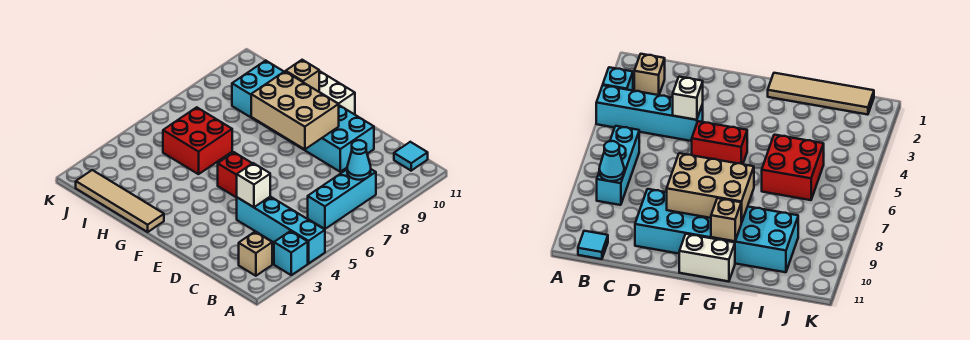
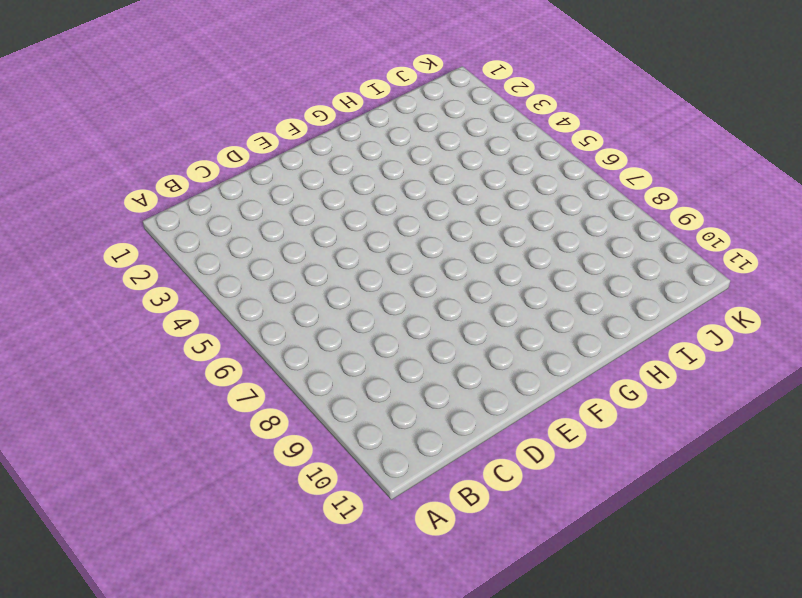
none -> cyan 1x1 brick [274,231,308,275]
none -> cyan 1x4 brick [237,197,325,264]
none -> tan 1x1 brick [239,232,272,276]

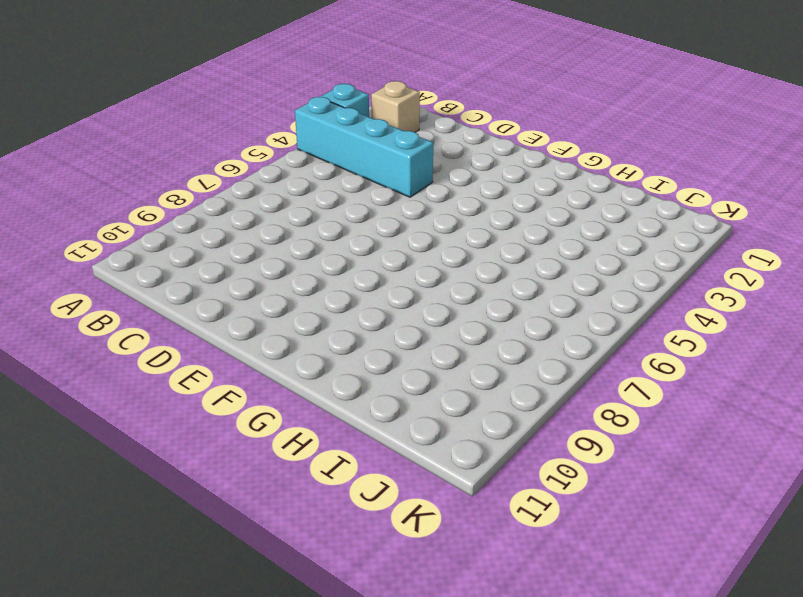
none -> cyan 1x3 brick [308,169,376,229]
none -> cyan 1x1 tile [394,142,428,171]
none -> cyan 2x6 brick [232,60,374,172]

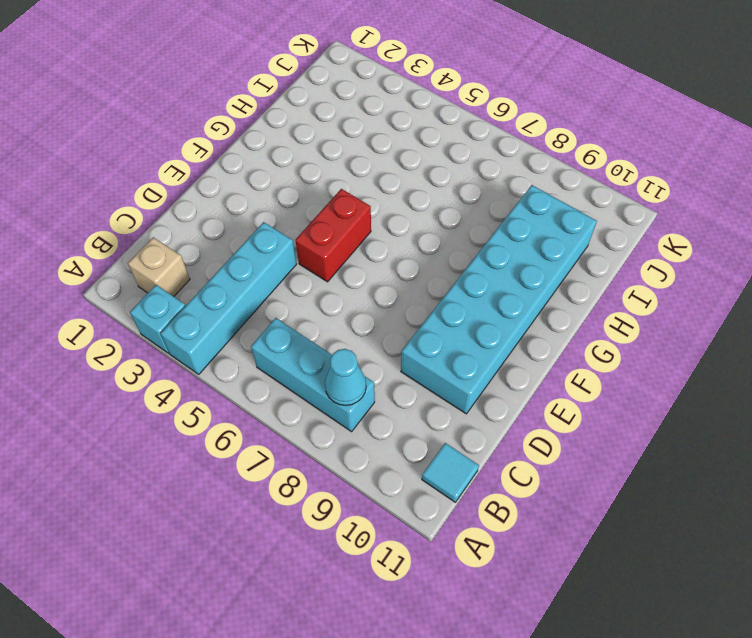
none -> white 1x2 brick [319,71,355,115]
none -> tan 1x4 tile [76,170,164,232]
none -> red 2x2 brick [163,107,232,174]

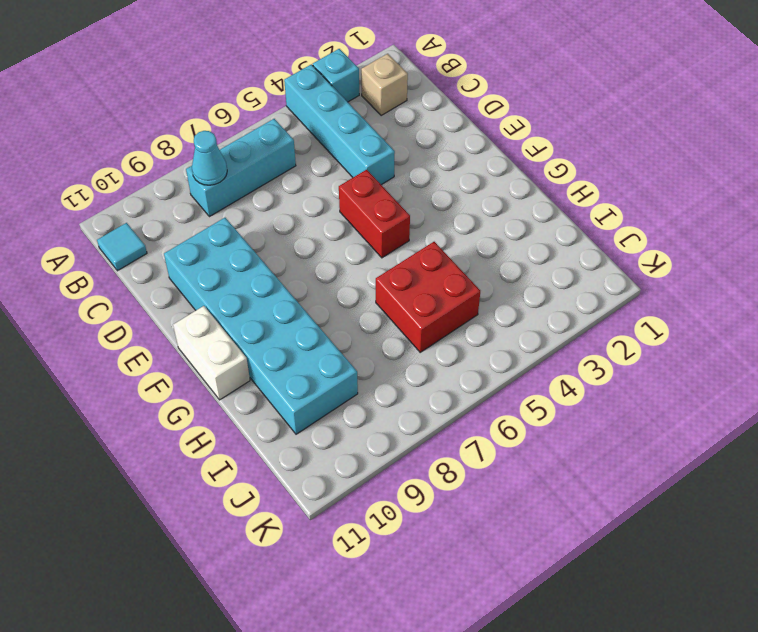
none -> tan 1x4 tile [76,170,164,232]
none -> white 1x1 brick [237,163,270,207]
none -> tan 2x3 brick [251,71,339,149]

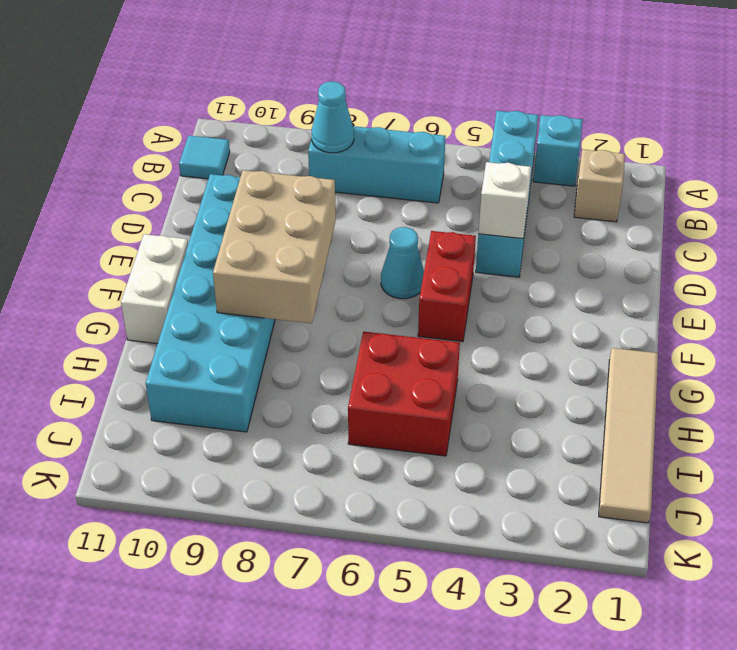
cyan 1x1 cone [381,227,424,299] -> none
none -> tan 1x1 brick [286,60,319,92]

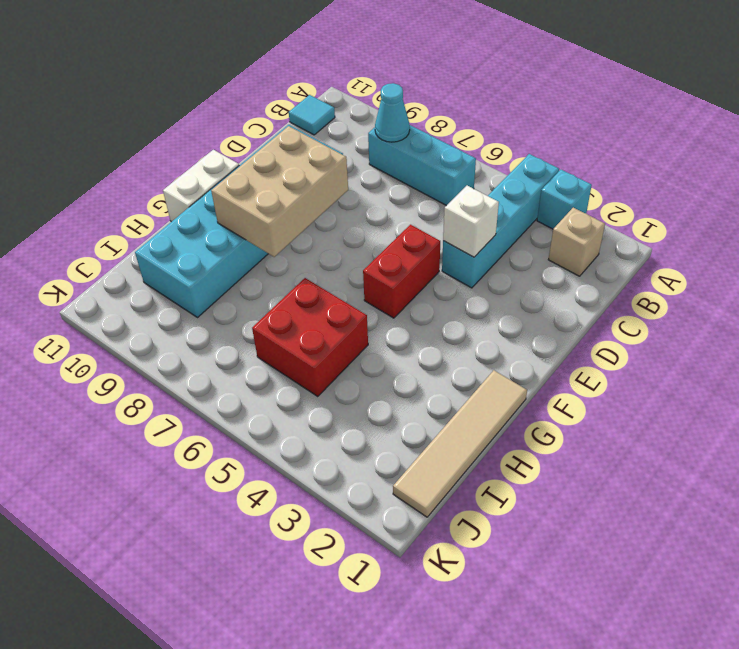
none -> tan 1x1 brick [286,60,319,92]

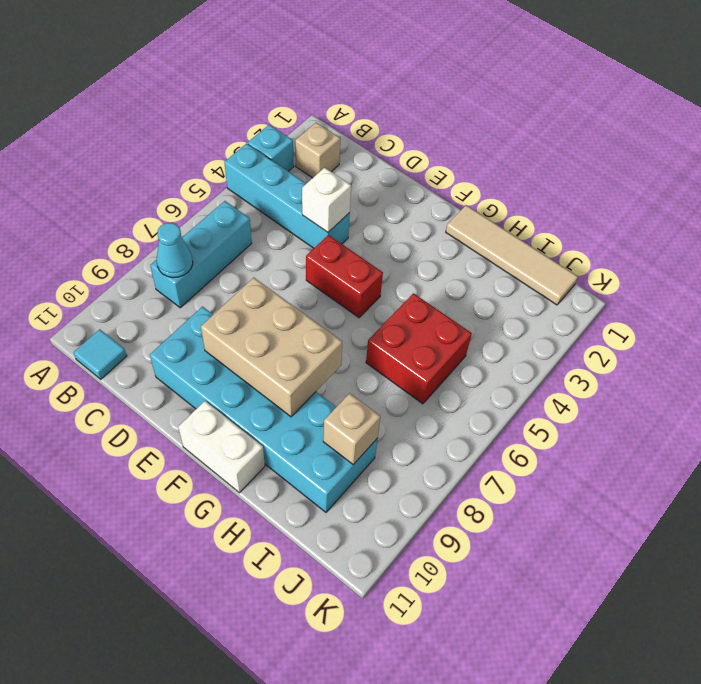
tan 1x1 brick [323,393,381,465] -> tan 1x1 brick moved to [286,60,319,92]

